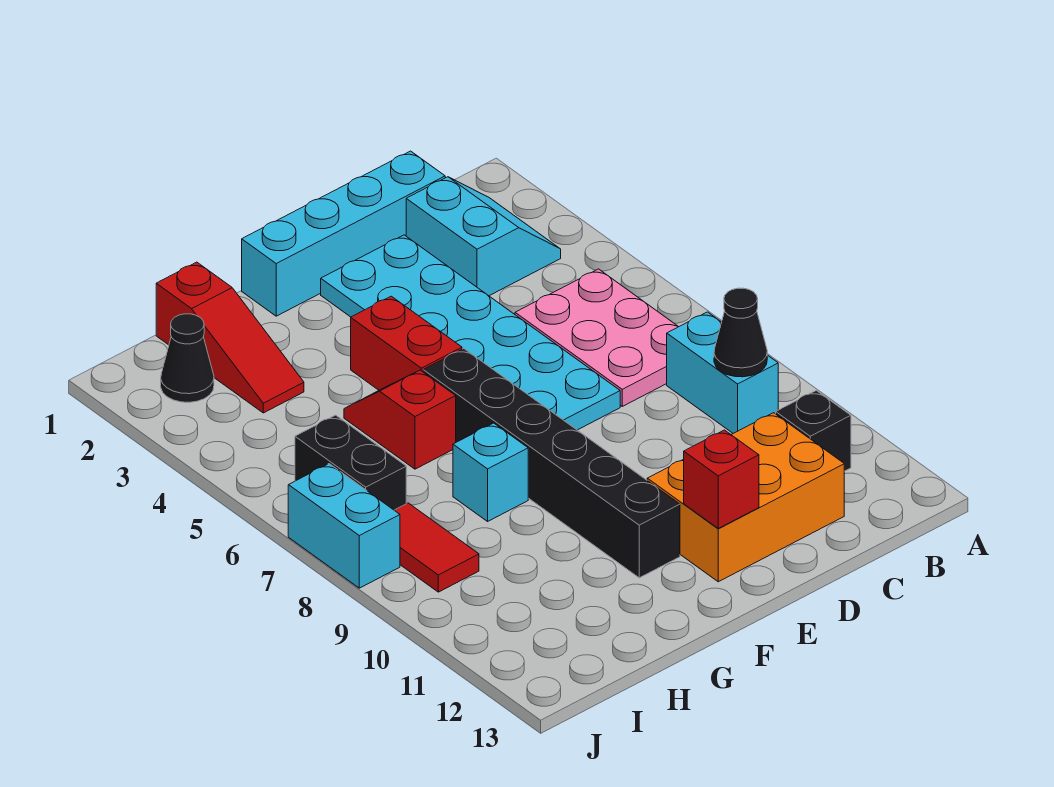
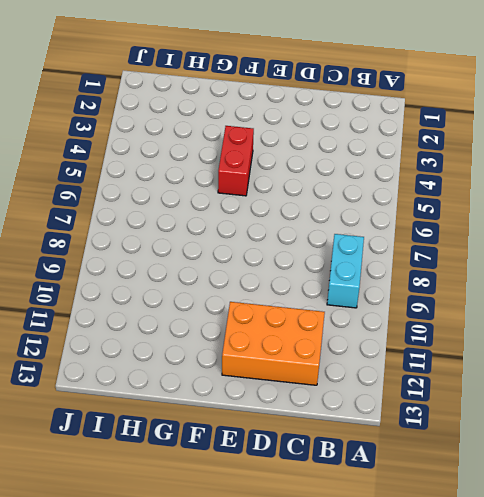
none -> cyan 2x2 slope [406,177,561,296]
none -> pink 2x3 plate [515,269,678,406]
none -> black 1x1 brick [776,391,851,471]

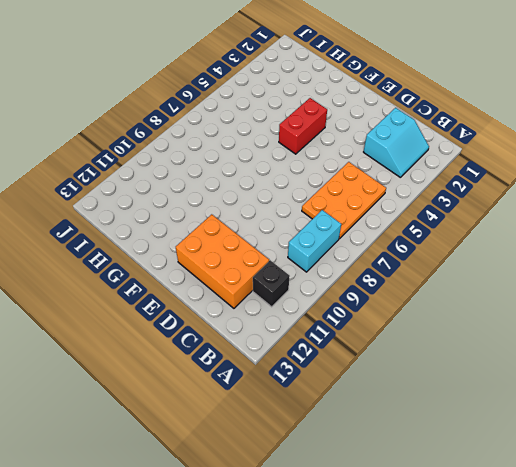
orange 2x3 plate [302,162,386,239] -> pink 2x3 plate [515,269,678,406]
none -> cyan 1x4 brick [242,151,445,316]
none -> cyan 2x6 plate [321,235,620,430]
none -> black 1x6 brick [423,349,680,578]

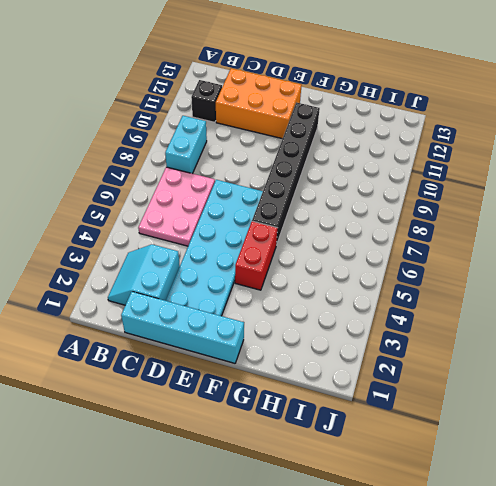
none -> red 1x2 slope [344,370,456,469]
none -> cyan 1x1 brick [453,423,528,521]
none -> red 1x3 slope [156,262,304,413]

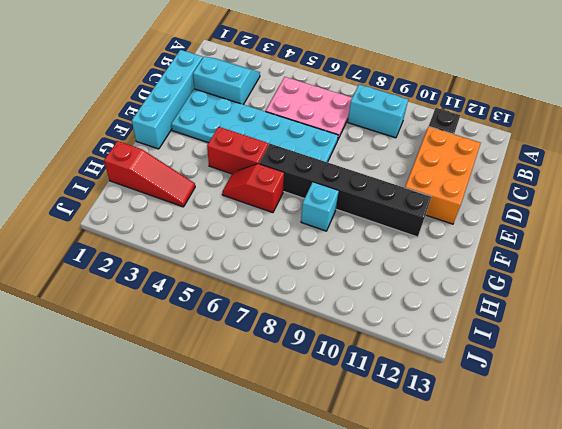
none -> black 1x1 cone [161,314,214,402]
none -> black 1x2 brick [295,415,406,510]
none -> red 1x2 tile [394,503,479,592]

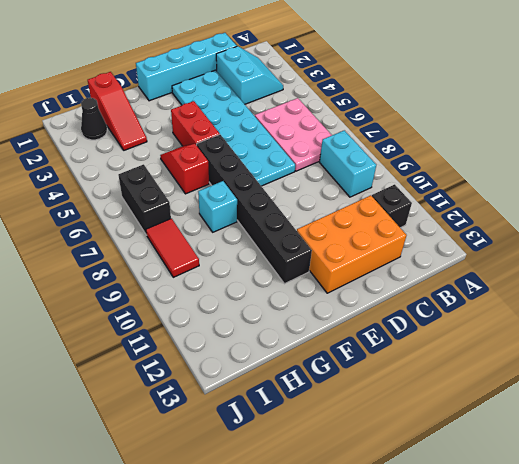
none -> cyan 1x2 brick [288,464,400,588]
none -> black 1x1 cone [714,288,767,377]
none -> red 1x1 brick [684,430,759,528]

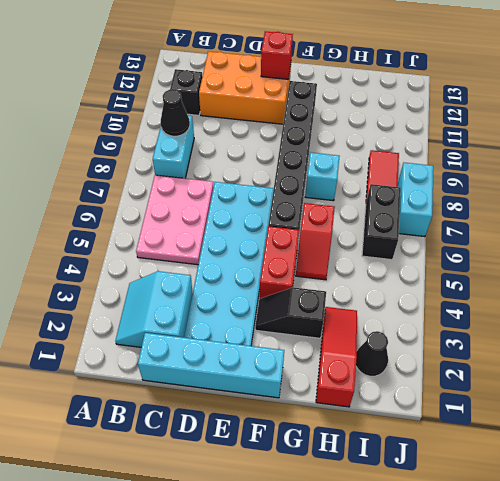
black 1x2 slope [255,287,326,338] -> none

